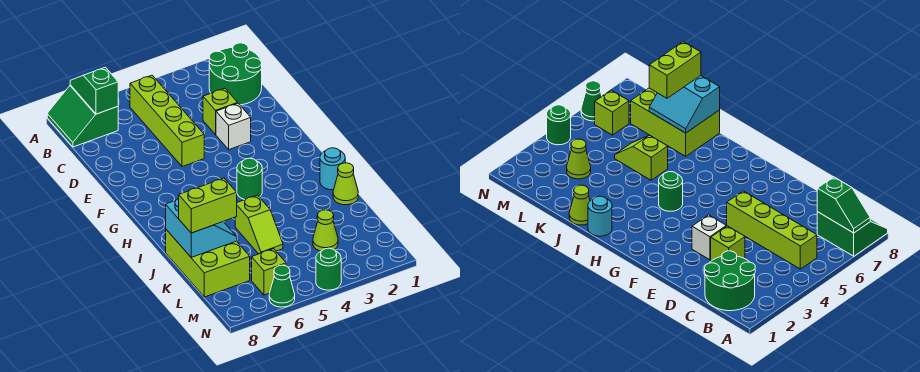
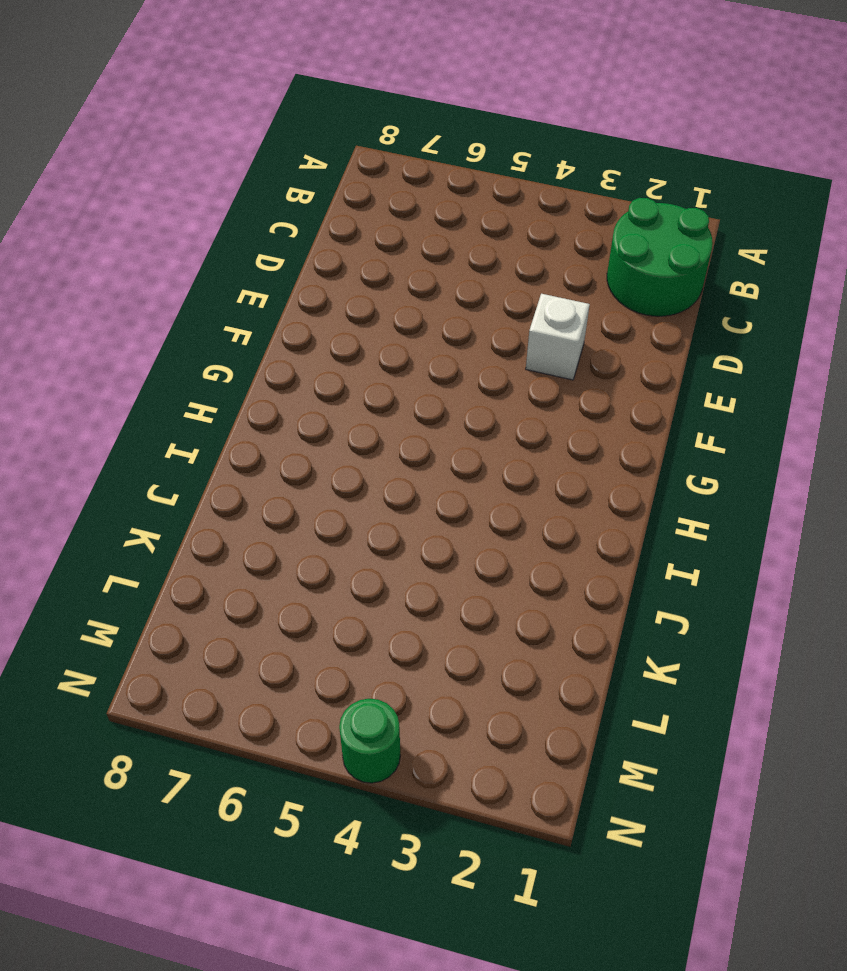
none -> green 2x2 slope [47,85,118,147]
none -> lime 1x4 brick [130,75,204,167]
none -> lime 1x1 brick [203,88,237,134]

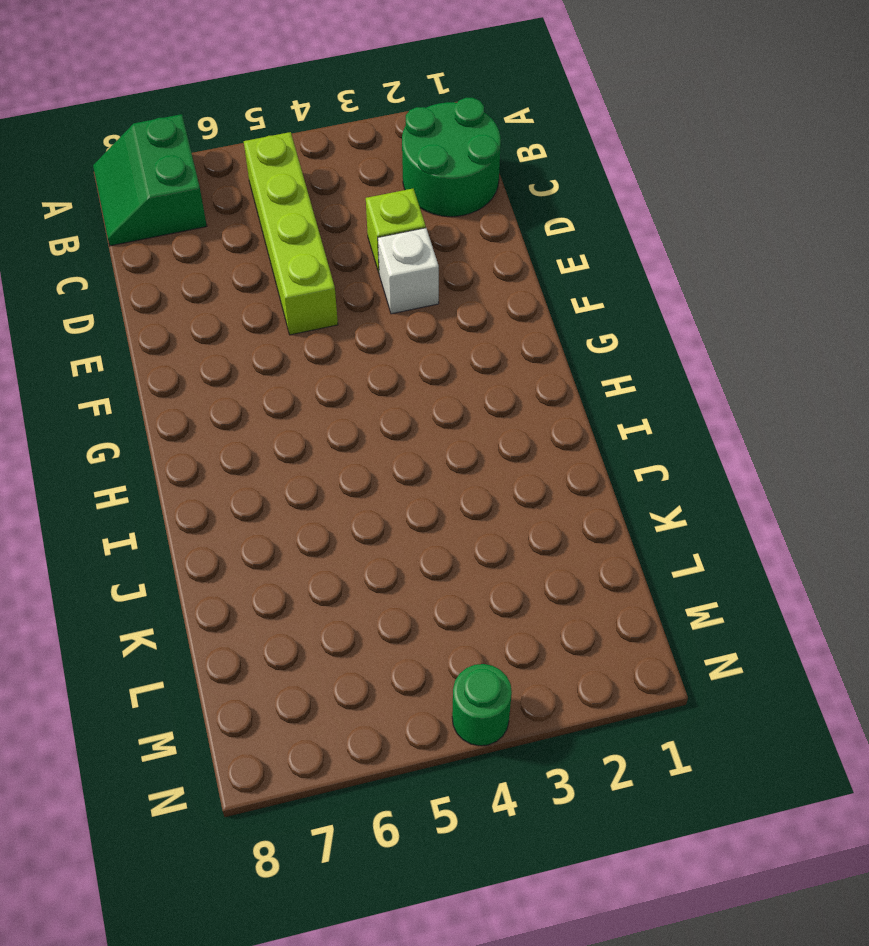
none -> green 1x1 round brick [237,158,262,200]
none -> cyan 1x1 round brick [320,148,345,190]
none -> lime 1x1 cone [333,163,358,205]

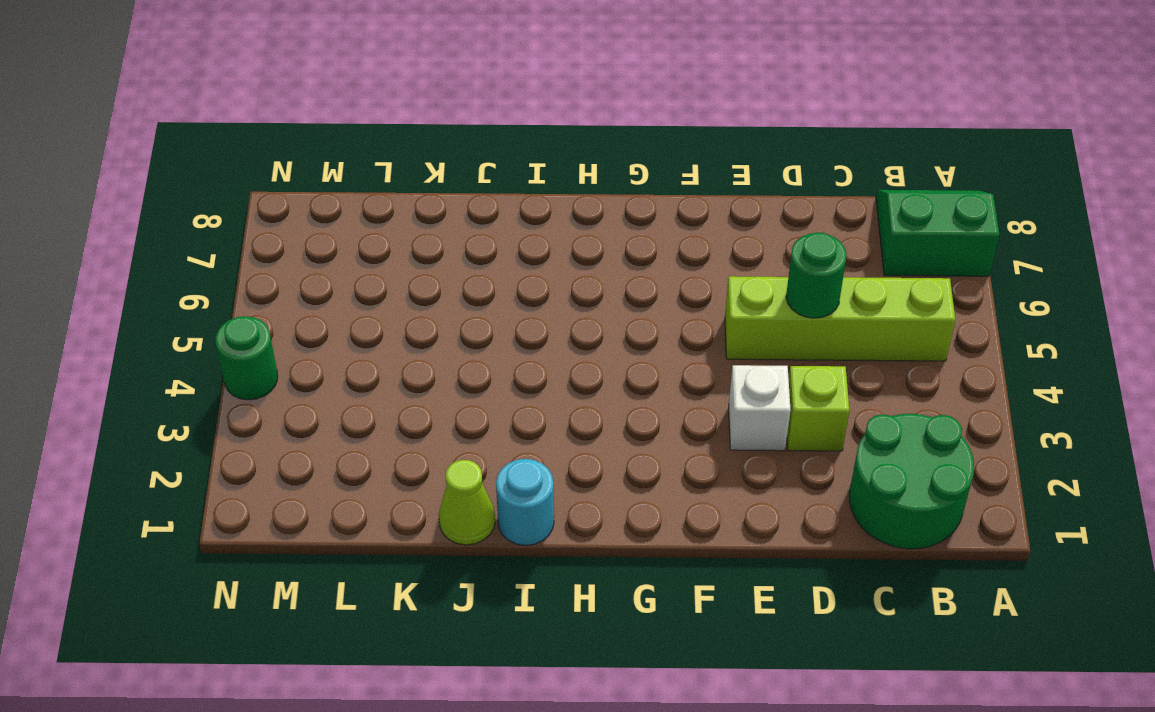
green 1x1 round brick [786,233,847,318] -> green 1x1 round brick moved to [237,158,262,200]
none -> lime 1x2 slope [235,195,283,254]
none -> lime 2x3 brick [166,230,250,297]
none -> lime 1x1 cone [313,210,338,251]

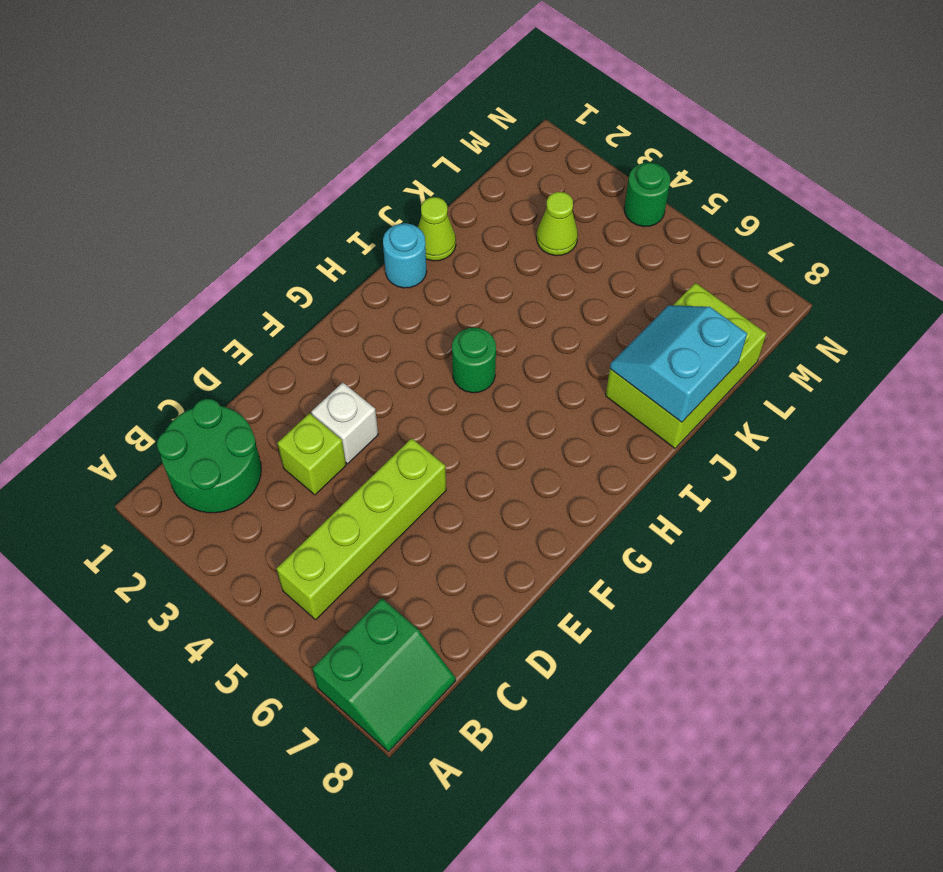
none -> lime 1x2 slope [235,195,283,254]
none -> lime 1x1 brick [252,249,286,295]
none -> green 1x1 cone [269,265,295,307]

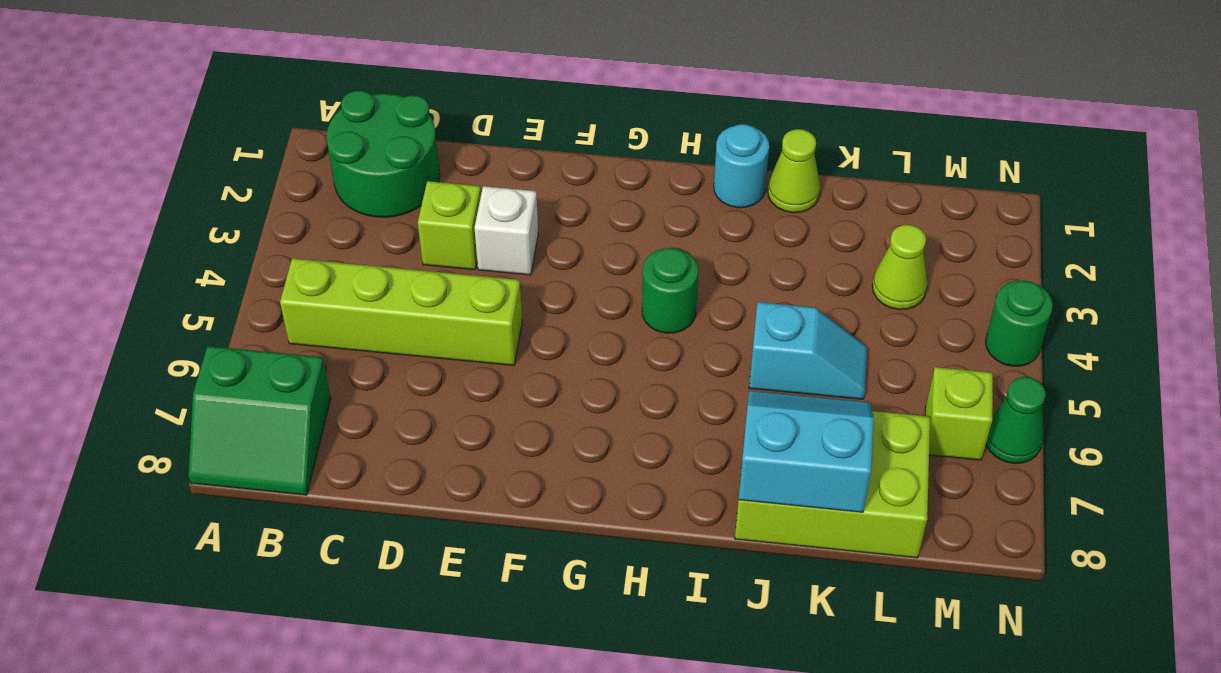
cyan 1x2 slope [749,302,867,399] -> lime 1x2 slope [235,195,283,254]
none -> green 1x2 slope [70,67,118,114]
none -> lime 1x2 brick [179,178,237,233]

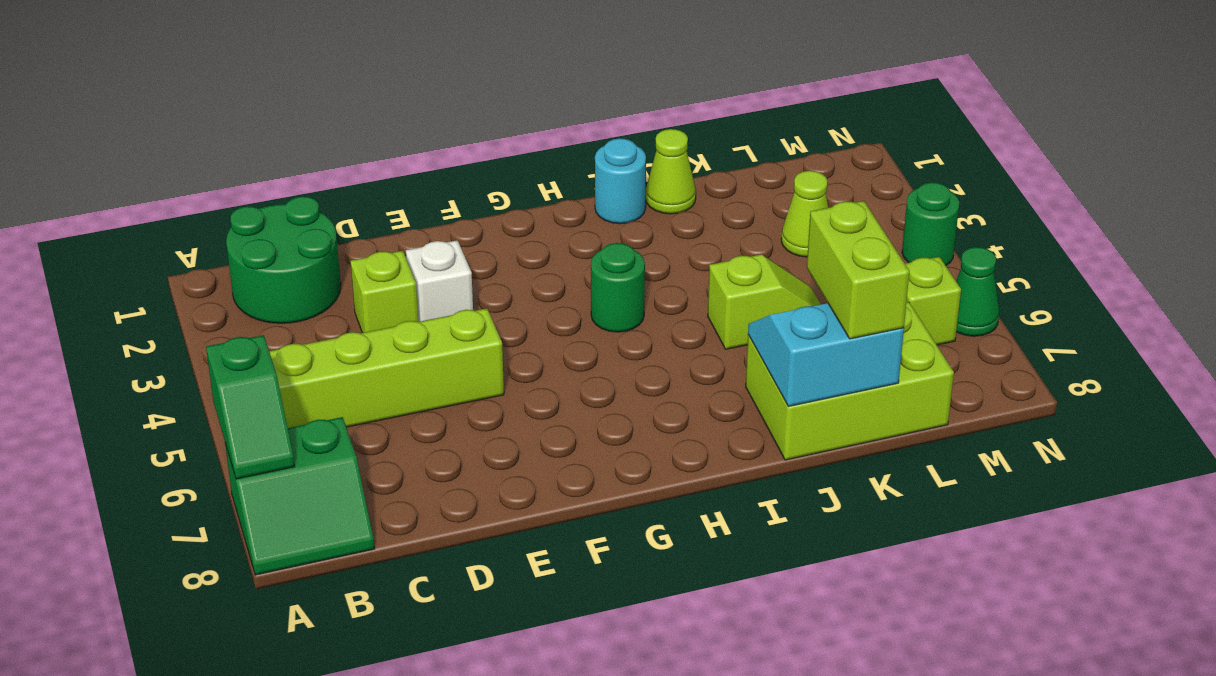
green 1x2 slope [206,335,295,479] -> green 1x2 slope turned to [70,67,118,114]

